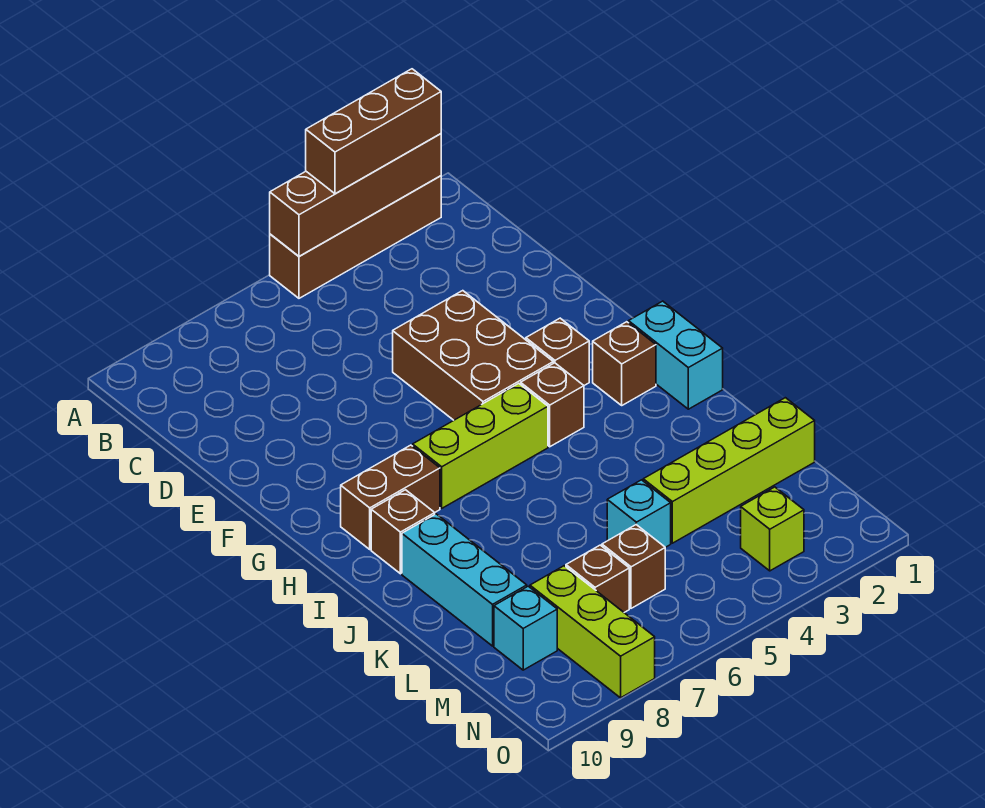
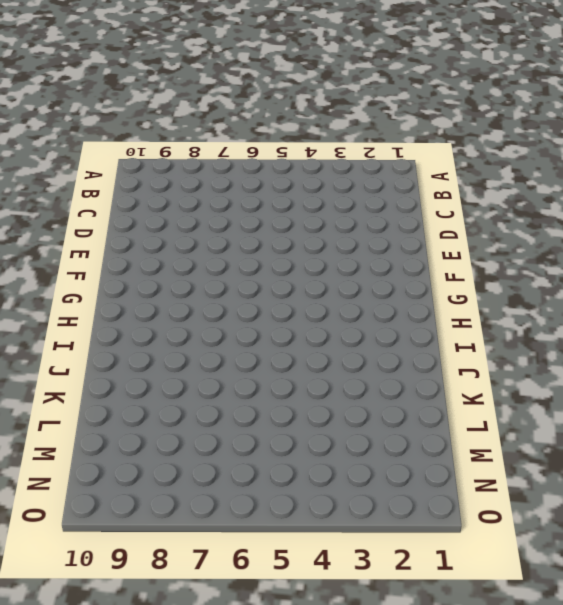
none -> brown 1x4 brick [270,176,441,298]
none -> brown 2x3 brick [393,291,553,420]
none -> brown 1x1 brick [526,318,589,385]

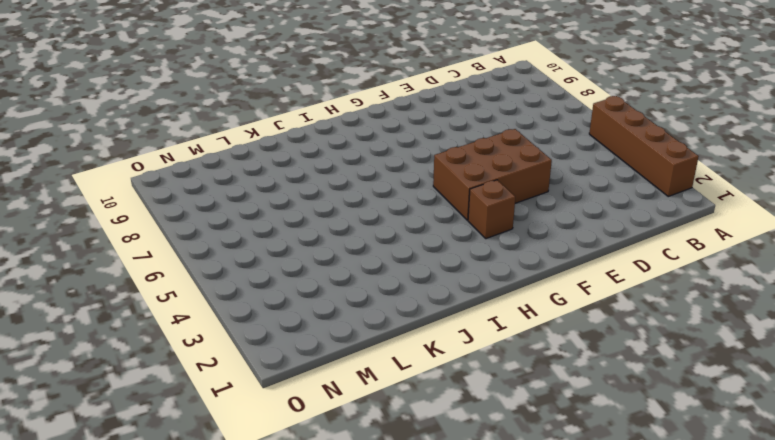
none -> cyan 1x2 brick [629,301,723,409]
none -> brown 1x1 brick [593,322,656,405]
none -> brown 1x1 brick [521,363,584,447]

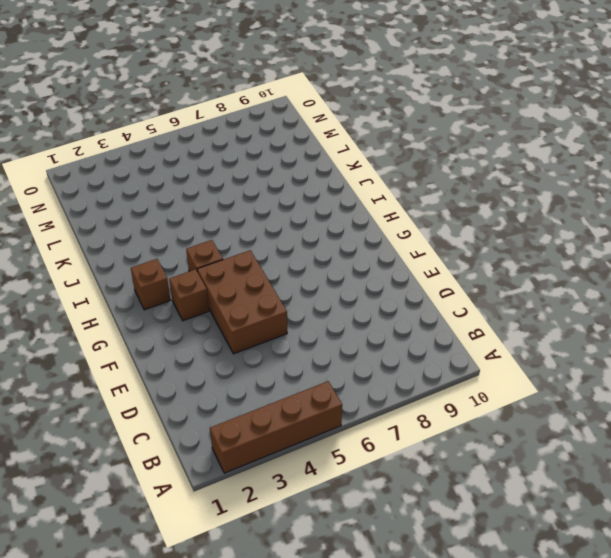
none -> cyan 1x2 brick [629,301,723,409]
none -> lime 1x3 brick [413,383,548,508]
none -> brown 1x2 brick [341,445,440,549]

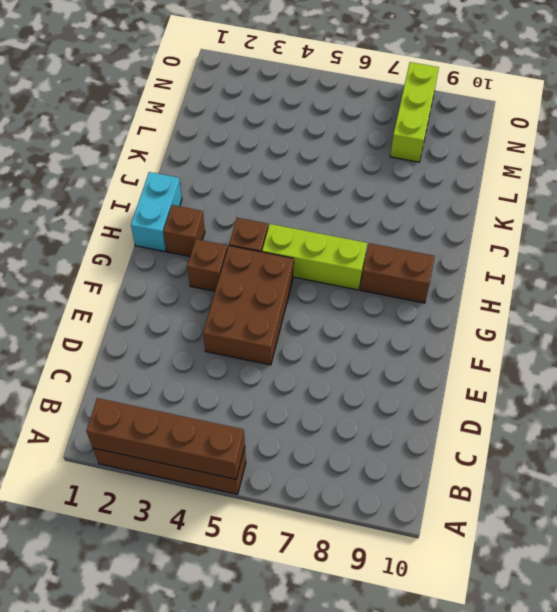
none -> brown 1x1 brick [371,490,435,574]
none -> cyan 1x3 brick [402,514,527,646]
none -> lime 1x4 brick [643,398,815,543]

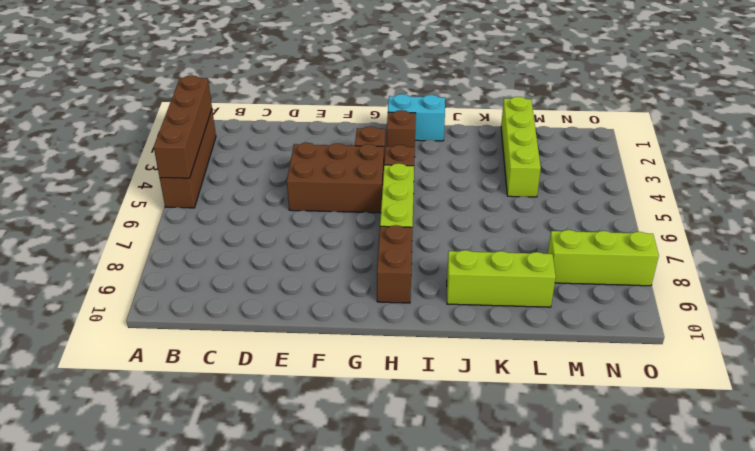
lime 1x3 brick [447,250,556,307] -> cyan 1x3 brick [402,514,527,646]
none -> brown 1x1 brick [371,490,435,574]
none -> cyan 1x1 brick [607,480,671,547]
none -> brown 1x1 brick [602,525,665,608]

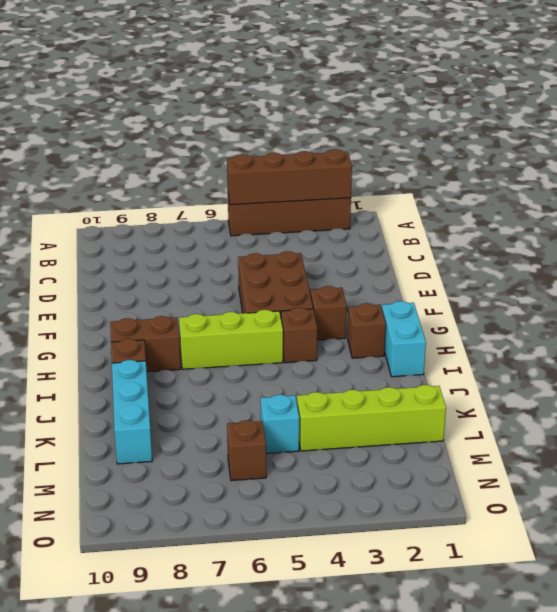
none -> brown 1x1 brick [566,545,629,612]
none -> lime 1x3 brick [530,566,655,698]
none -> cyan 1x1 brick [494,586,557,670]

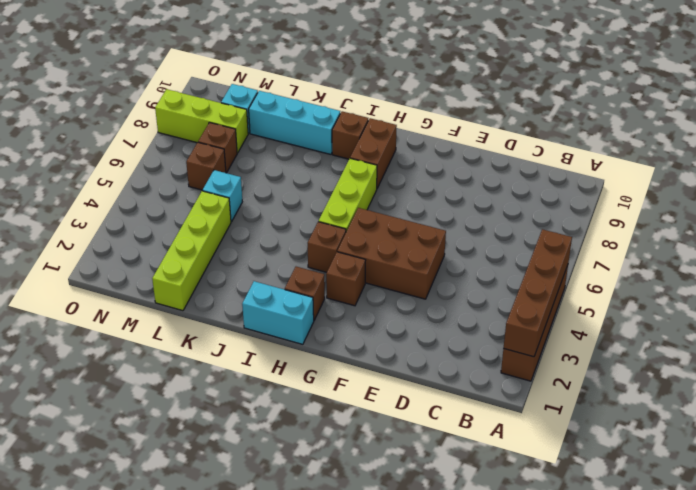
none -> lime 1x1 brick [741,487,804,571]
none -> brown 1x3 brick [306,69,441,194]

